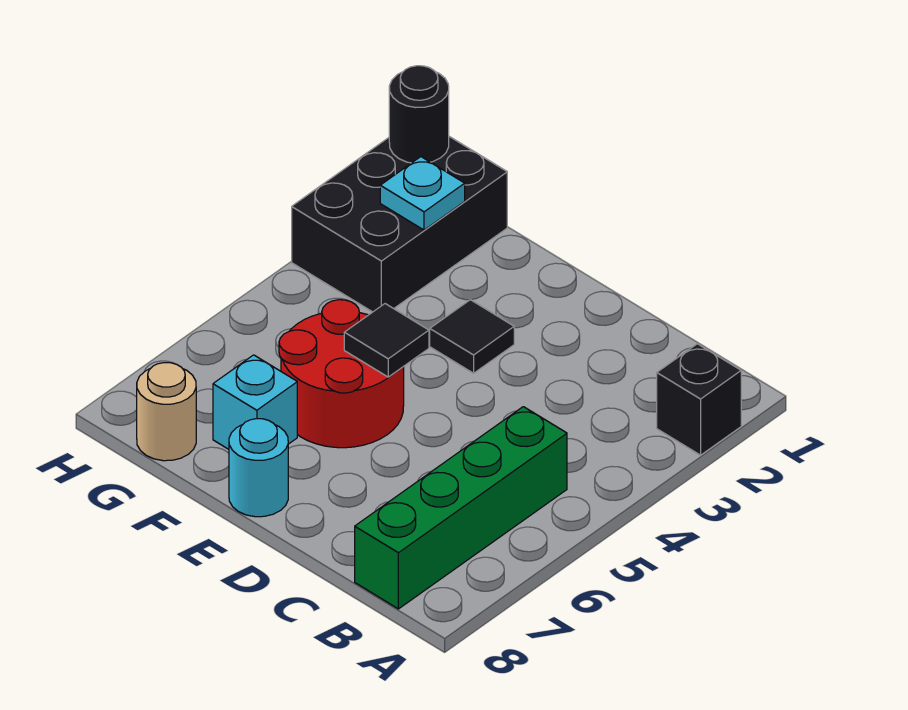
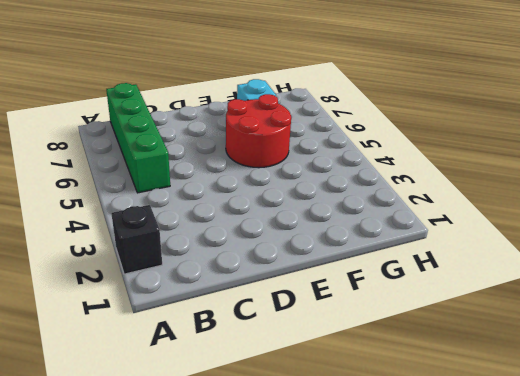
none -> black 1x1 tile [430,300,514,373]
none -> cyan 1x1 round brick [229,419,288,517]

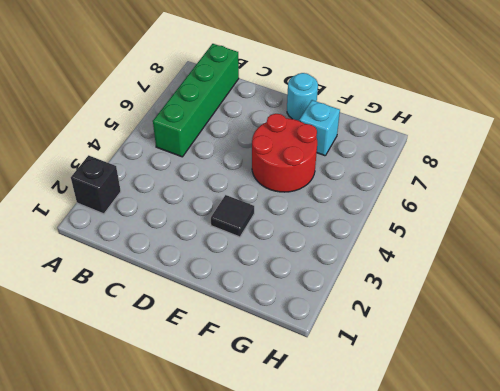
none -> black 2x3 brick [292,137,507,312]
none -> tan 1x1 round brick [137,363,196,461]

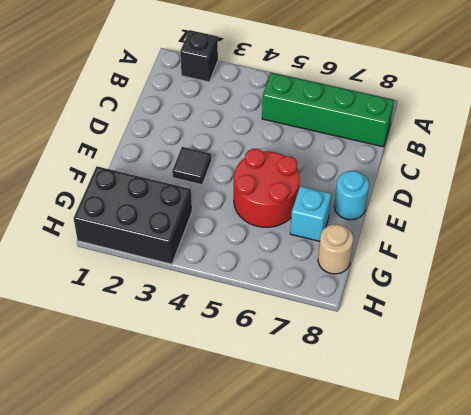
none -> black 1x1 tile [344,304,429,377]
none -> cyan 1x1 plate [380,157,465,230]

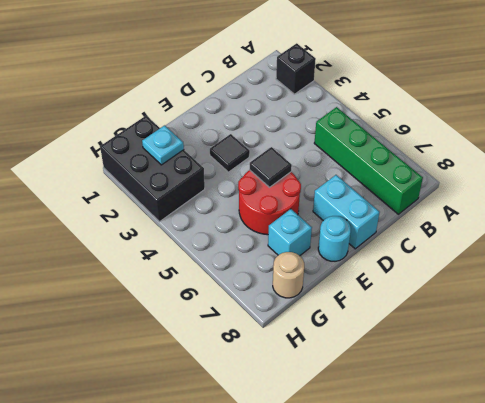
cyan 1x2 brick [313,175,380,249] -> none
none -> black 1x1 round brick [389,66,449,163]

